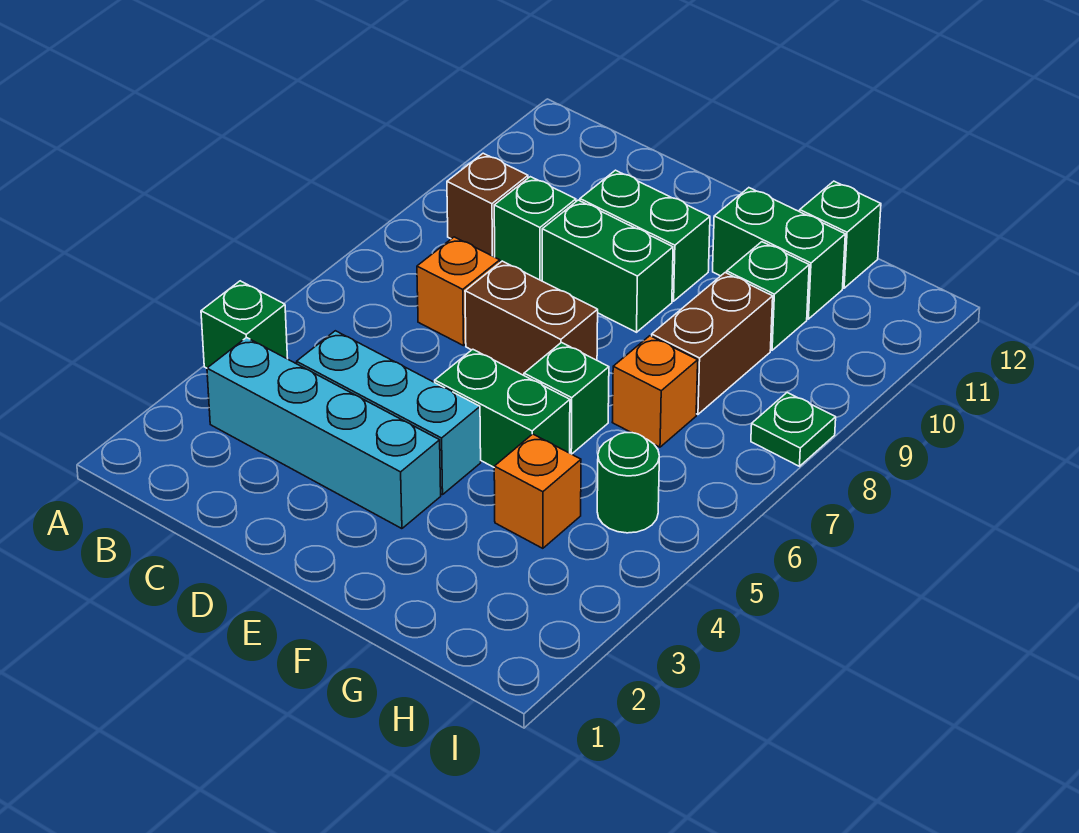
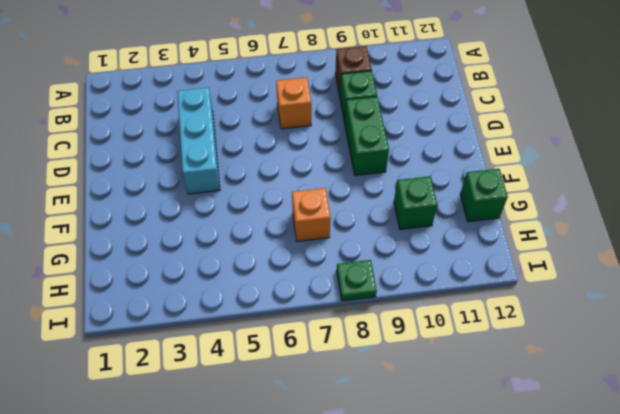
none -> green 1x1 brick [201,281,288,368]
none -> cyan 1x4 brick [207,337,441,529]
none -> brown 1x2 brick [465,261,598,375]

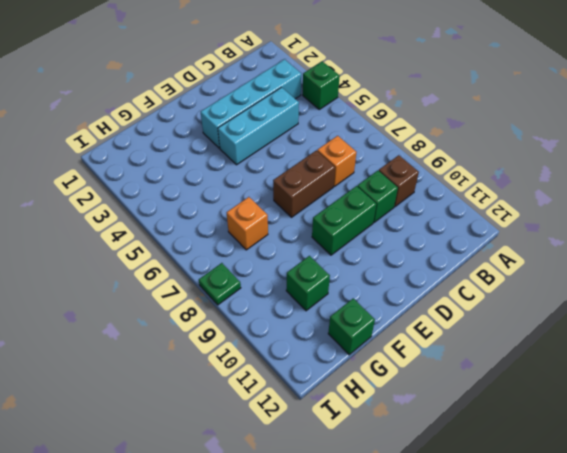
none -> green 1x2 brick [580,170,710,301]
none -> green 1x2 brick [435,349,570,467]
none -> green 1x1 brick [524,343,609,454]

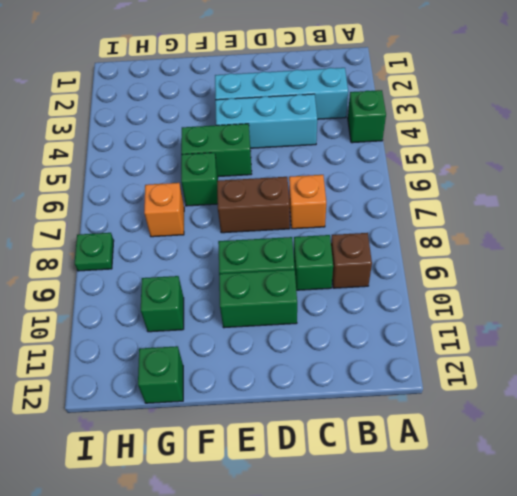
none -> green 1x2 brick [713,188,845,319]
none -> orange 1x1 brick [494,434,581,548]
none -> brown 1x2 brick [652,273,773,414]

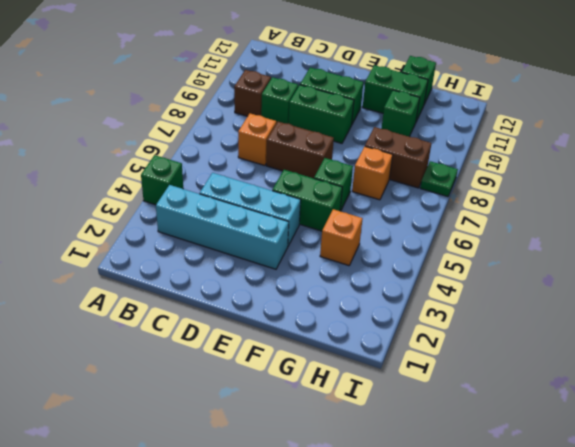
brown 1x2 brick [365,127,431,188] -> brown 1x2 brick turned to [652,273,773,414]
none -> green 1x1 round brick [597,433,659,533]

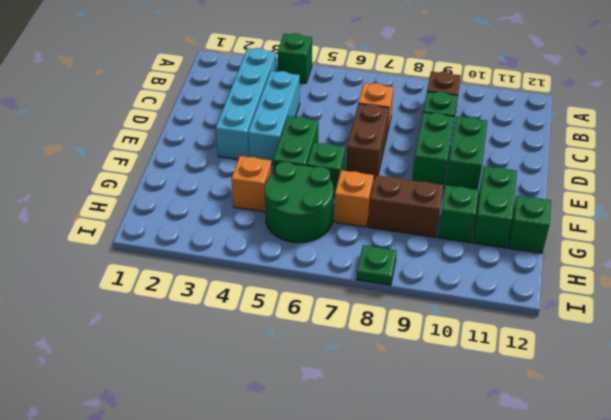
green 2x2 round brick [264,162,334,243] -> green 1x1 round brick [597,433,659,533]

